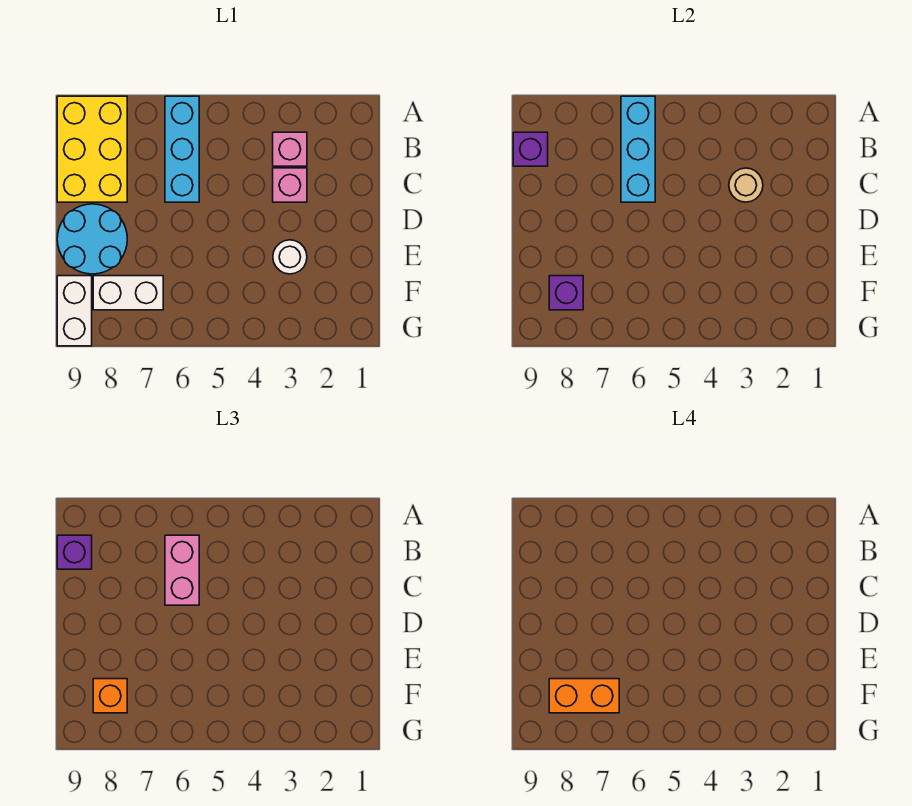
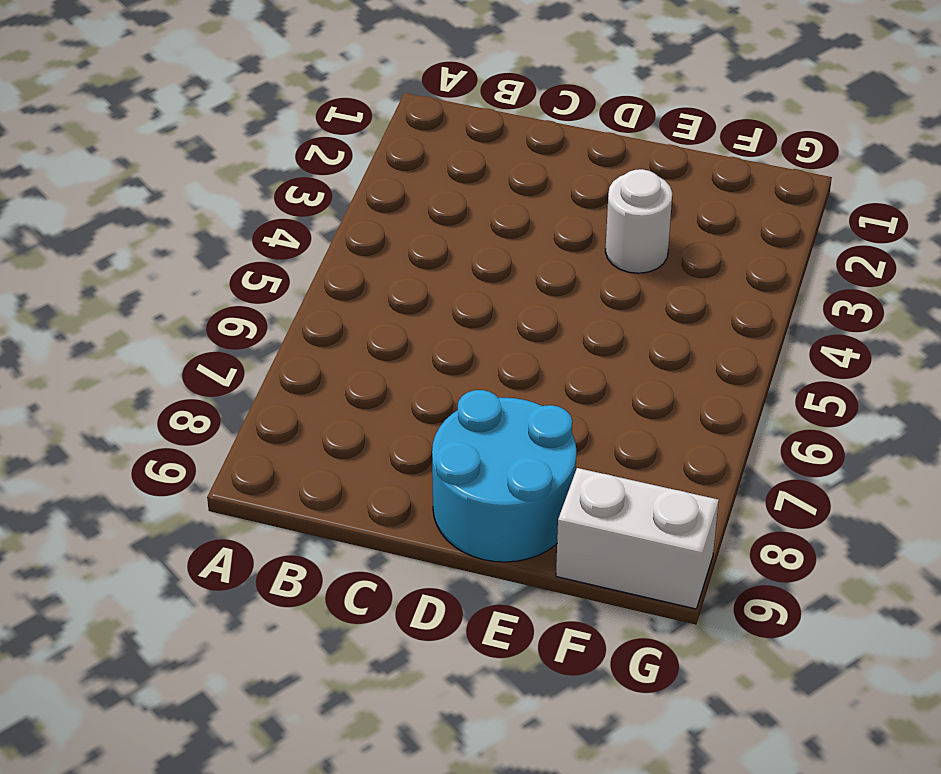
none -> cyan 1x3 brick [165,96,199,202]
none -> yellow 2x3 brick [57,96,127,202]
none -> pink 1x1 brick [273,132,307,166]

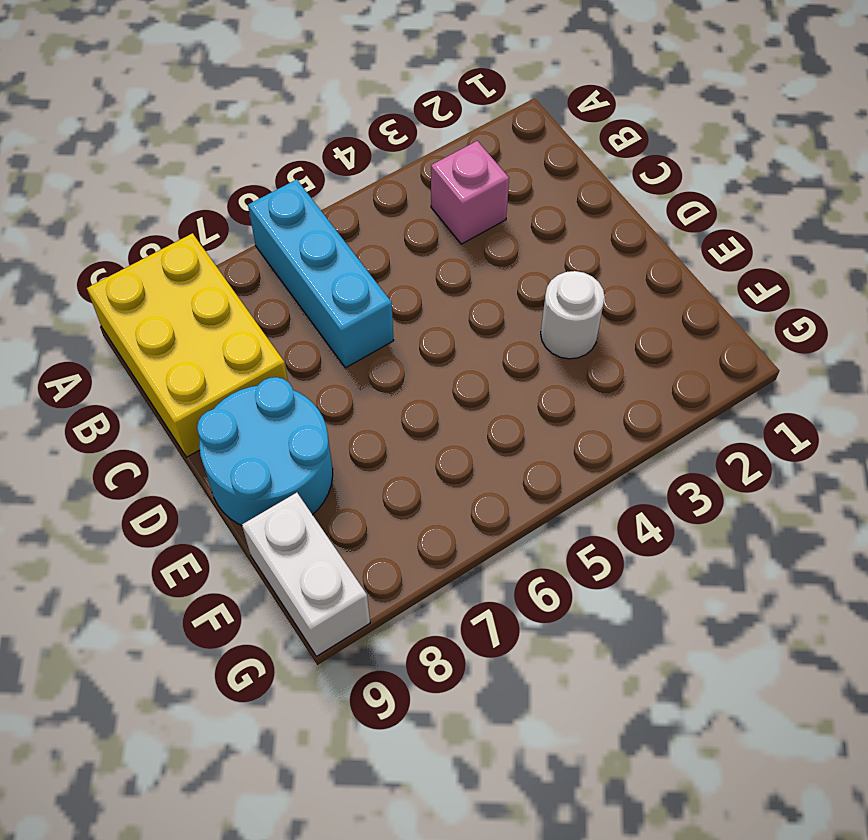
none -> pink 1x1 brick [273,168,307,202]
none -> white 1x2 brick [93,276,163,310]
none -> cyan 1x3 brick [621,96,655,202]

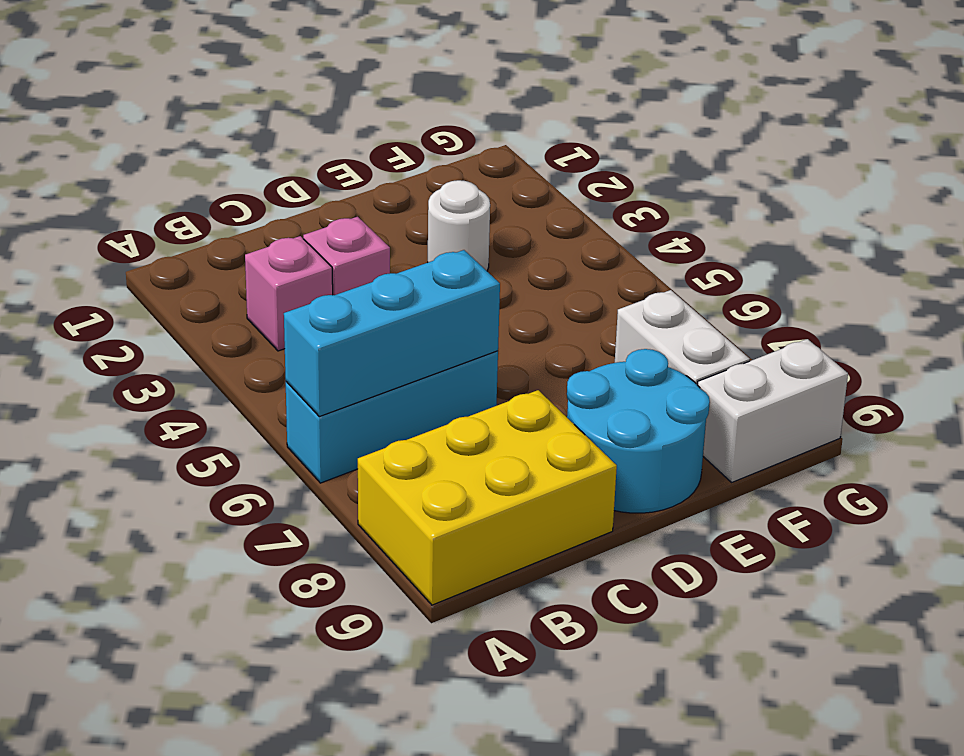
none -> purple 1x1 brick [513,132,548,166]
none -> tan 1x1 round brick [729,168,763,202]
none -> purple 1x1 brick [549,276,583,310]

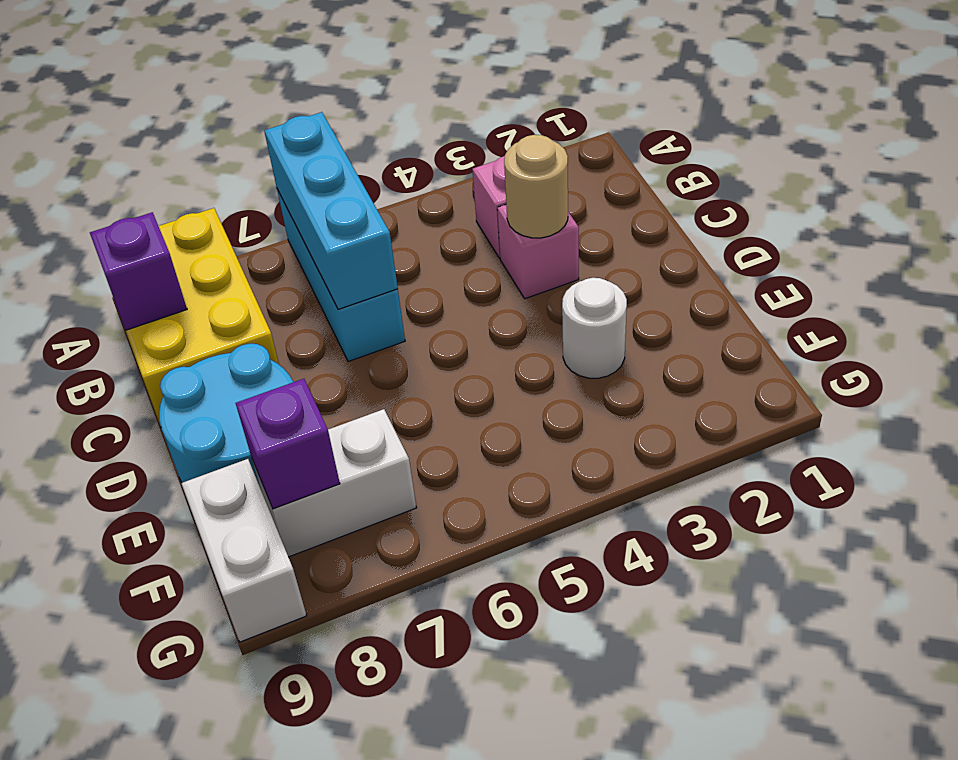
none -> pink 1x2 brick [165,535,199,605]
none -> purple 1x1 brick [57,535,92,569]
none -> orange 1x1 brick [93,679,127,713]

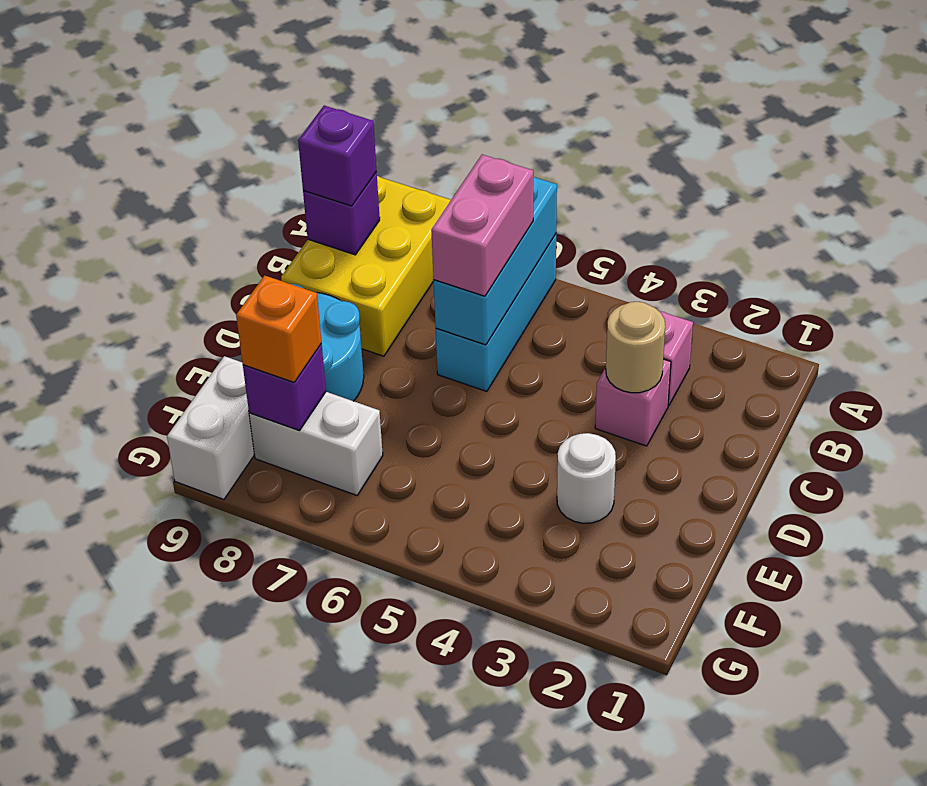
none -> orange 1x2 brick [549,679,619,713]

